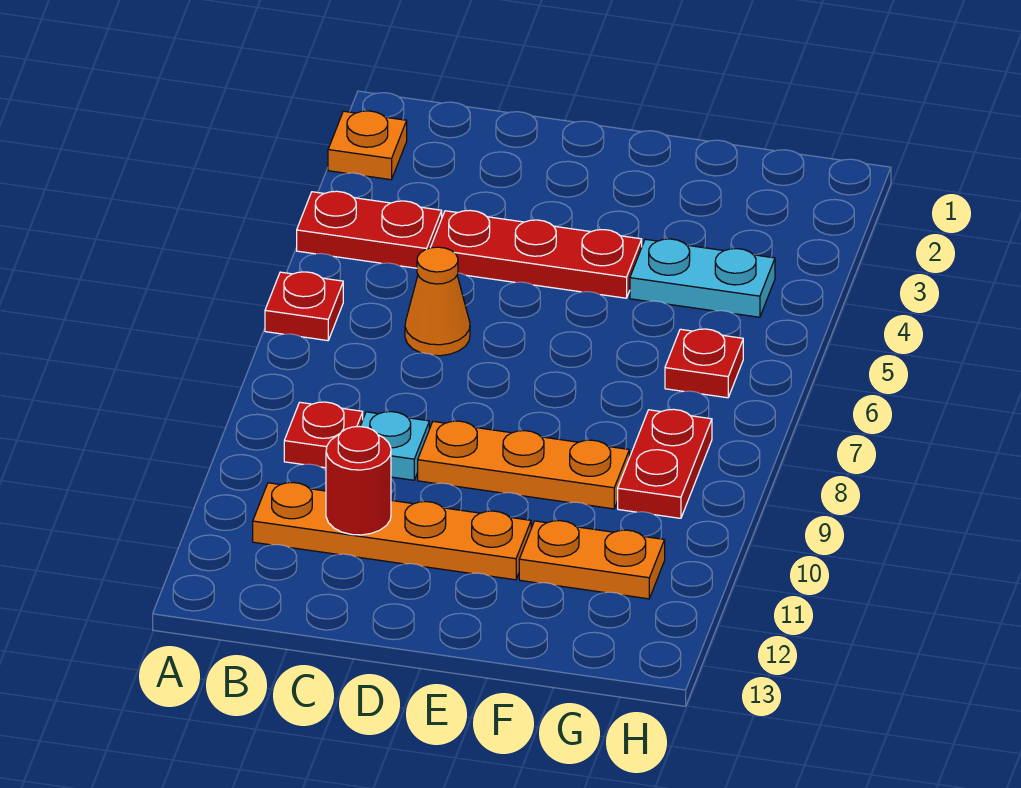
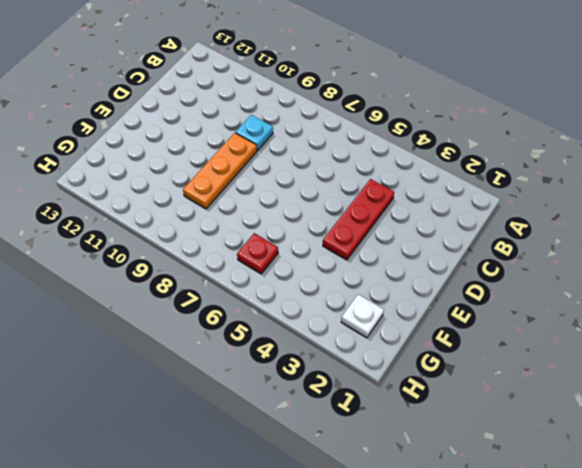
white 1x1 plate [341,294,384,338] -> none
none -> orange 1x1 plate [328,111,407,180]
none -> red 1x2 plate [297,191,442,268]
none -> red 1x1 plate [265,272,343,341]

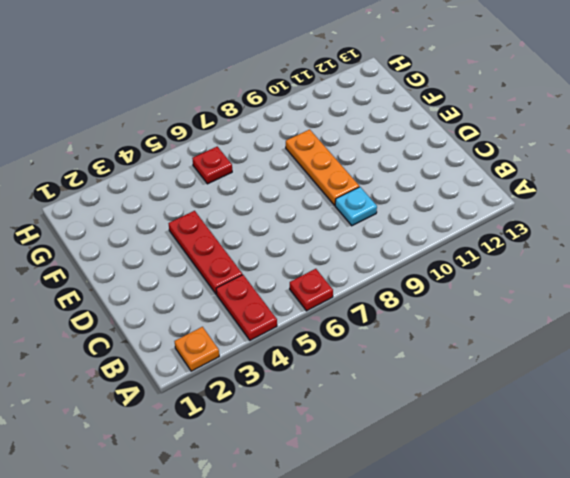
none -> red 1x1 plate [284,402,363,468]
none -> orange 1x4 plate [253,483,531,580]
none -> orange 1x1 cone [405,247,470,356]

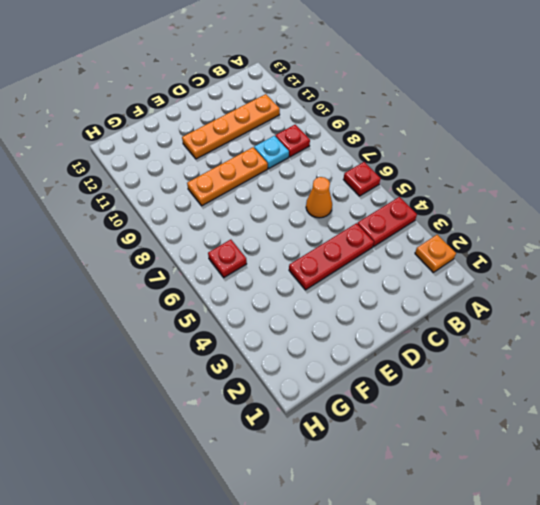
none -> cyan 1x2 plate [630,239,775,317]
none -> orange 1x2 plate [519,521,665,599]
none -> red 1x2 plate [618,409,712,518]

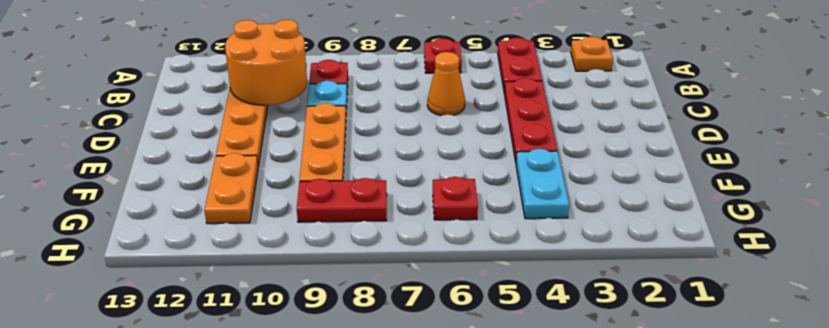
orange 2x2 round brick [225,20,307,105] -> red 1x1 round brick [326,426,391,535]

